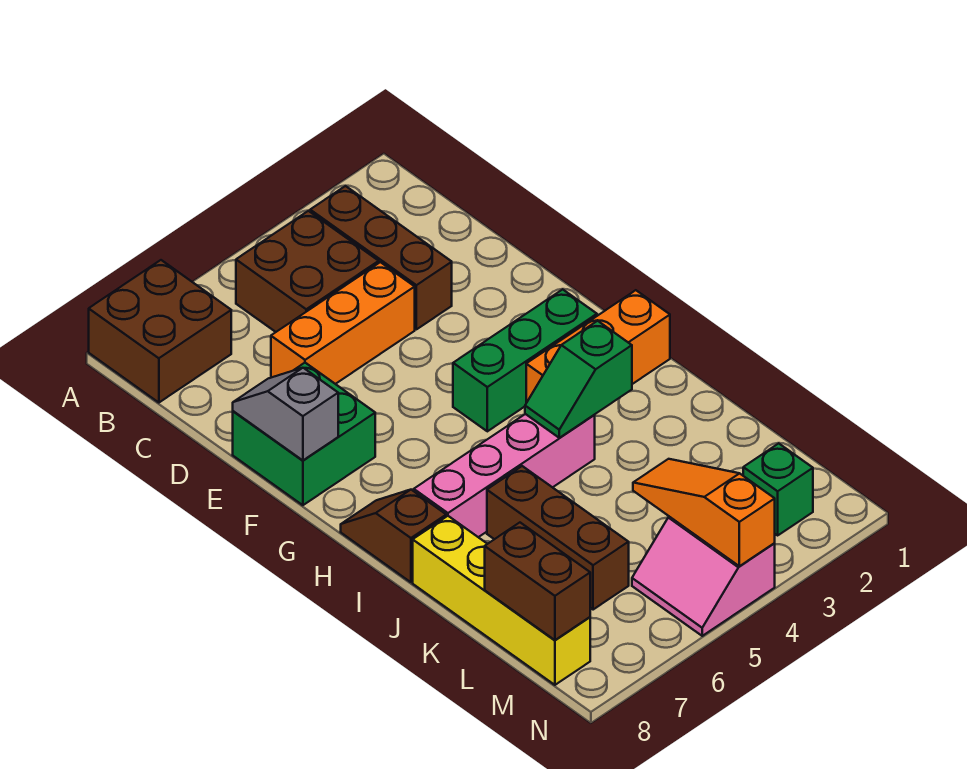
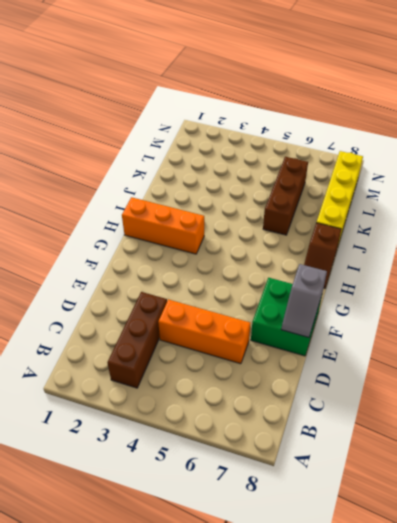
none -> brown 2x2 brick [89,260,231,403]
none -> brown 2x2 brick [236,211,379,332]
none -> green 1x3 brick [453,289,597,431]

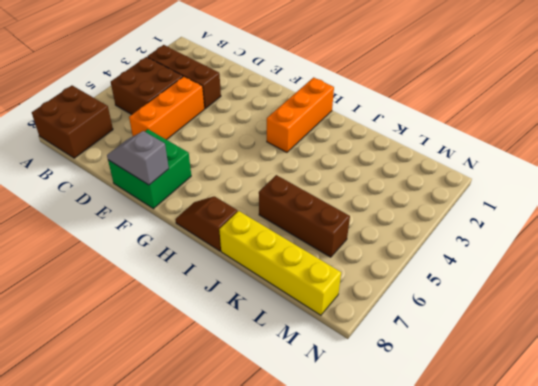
none -> green 1x3 brick [453,289,597,431]
none -> pink 1x4 brick [414,414,595,537]
none -> green 1x1 brick [743,443,813,535]

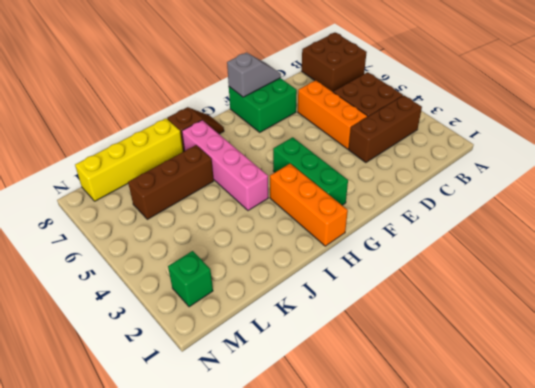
none -> pink 2x2 slope [632,517,775,636]
none -> green 1x2 slope [525,321,632,438]
none -> orange 1x3 slope [633,459,775,566]

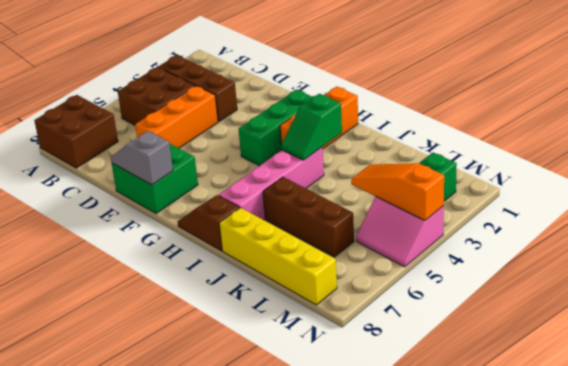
none -> brown 1x2 brick [485,523,590,640]

